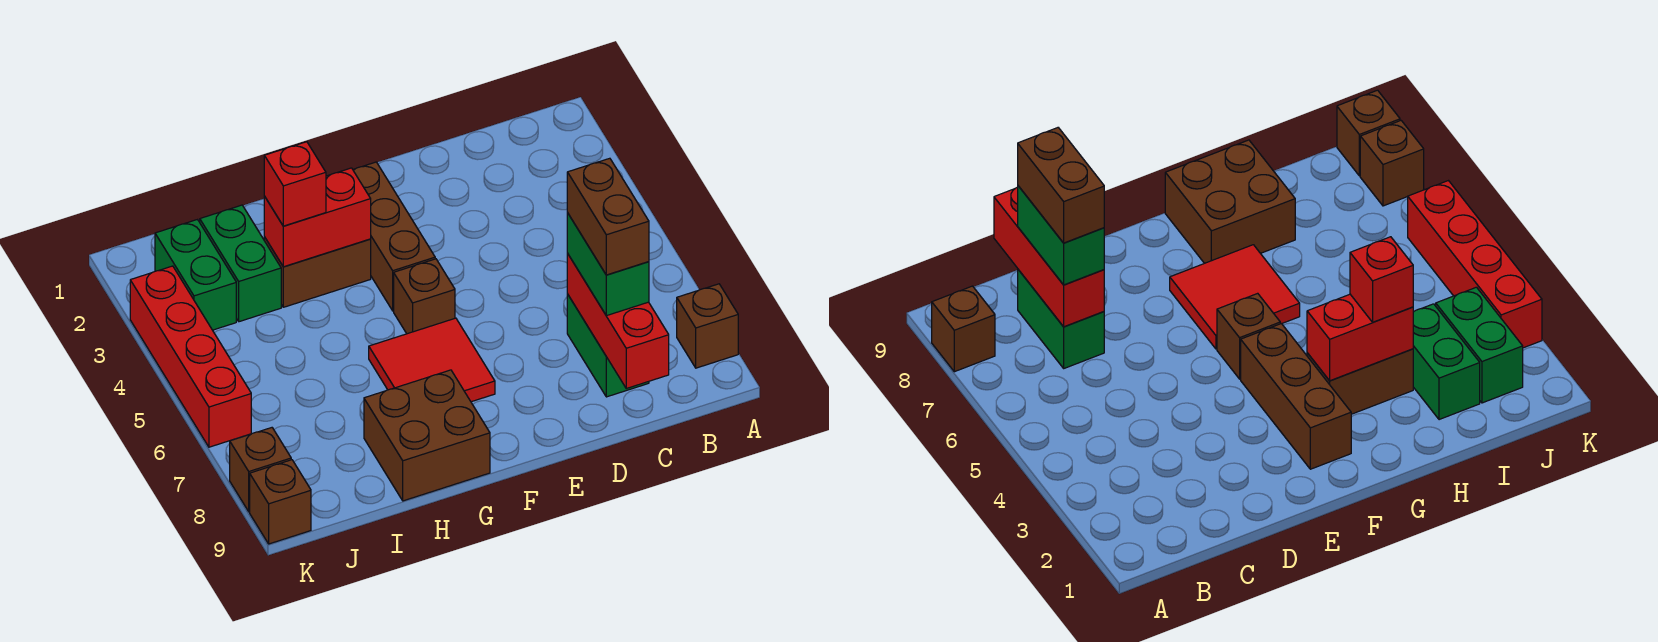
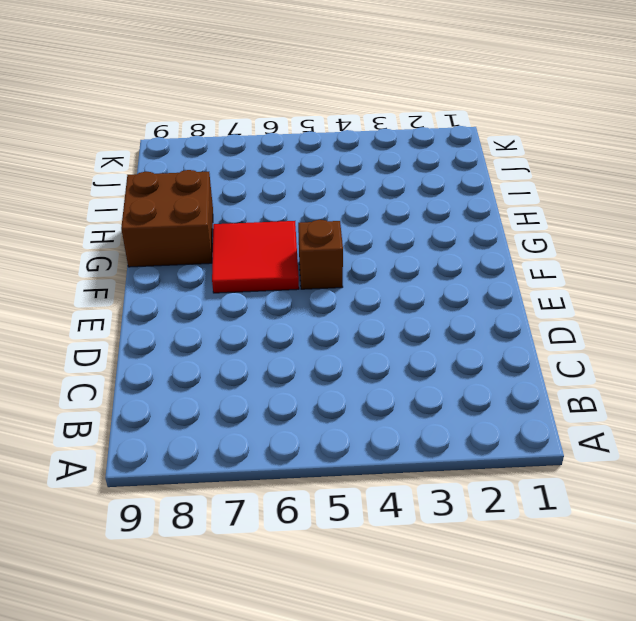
none -> brown 1x1 brick [677,284,738,368]
none -> green 1x2 brick [567,294,649,397]
none -> brown 1x3 brick [353,162,435,311]

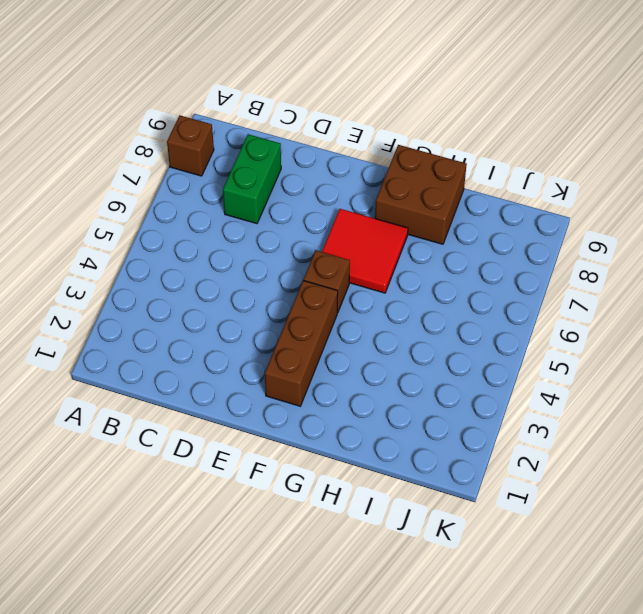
none -> brown 1x2 brick [264,237,371,307]
none -> green 1x2 brick [200,205,281,322]
none -> green 1x2 brick [155,220,236,330]

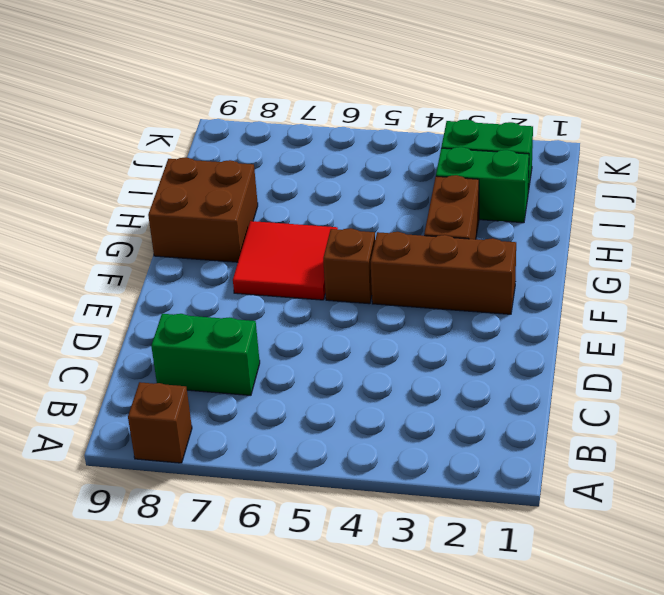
none -> red 1x4 brick [130,266,251,447]
none -> brown 1x1 brick [230,428,291,512]
none -> brown 1x1 brick [250,460,311,544]

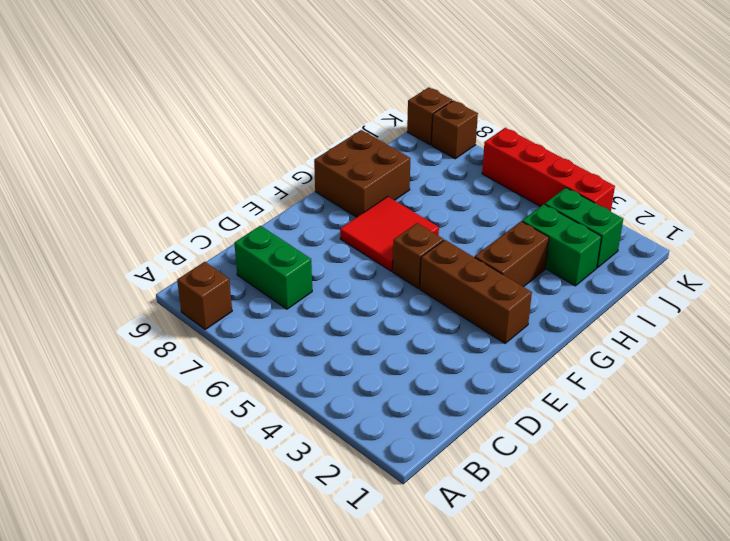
none -> red 1x3 brick [567,254,669,388]
none -> red 1x2 brick [264,168,371,267]
none -> green 1x2 brick [567,213,649,316]

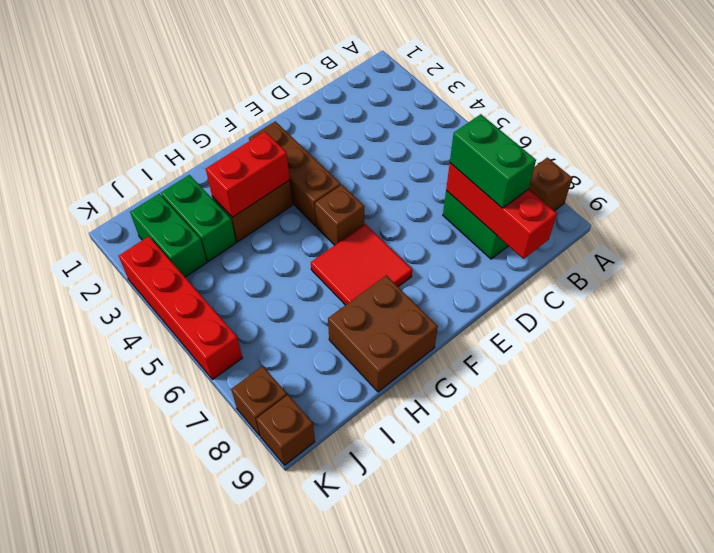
none -> red 1x1 brick [264,142,326,226]
none -> brown 1x2 brick [567,158,649,275]

